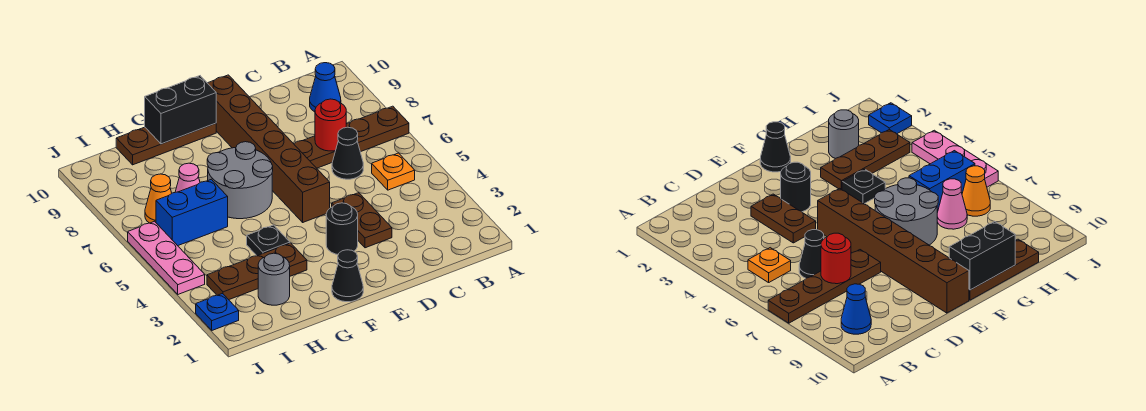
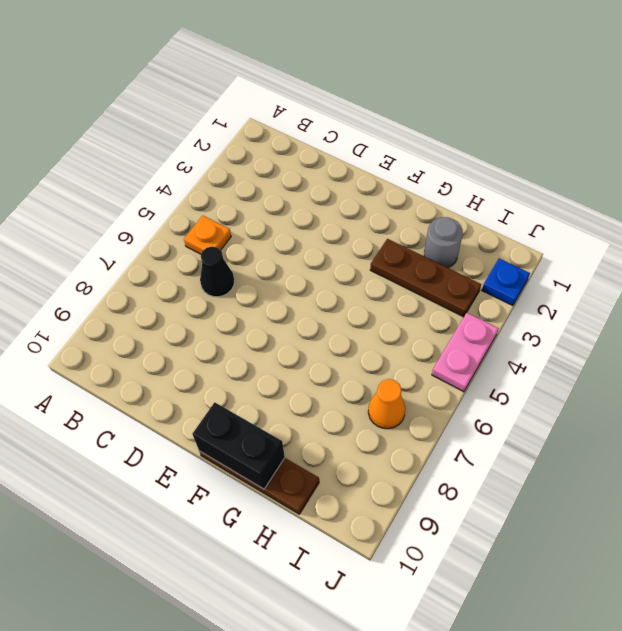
pink 1x2 plate [432,313,499,392] -> pink 1x3 plate [128,221,205,294]
none -> brown 1x4 plate [294,106,409,168]
none -> blue 1x1 cone [310,63,341,112]
none -> brown 1x2 plate [332,193,392,248]

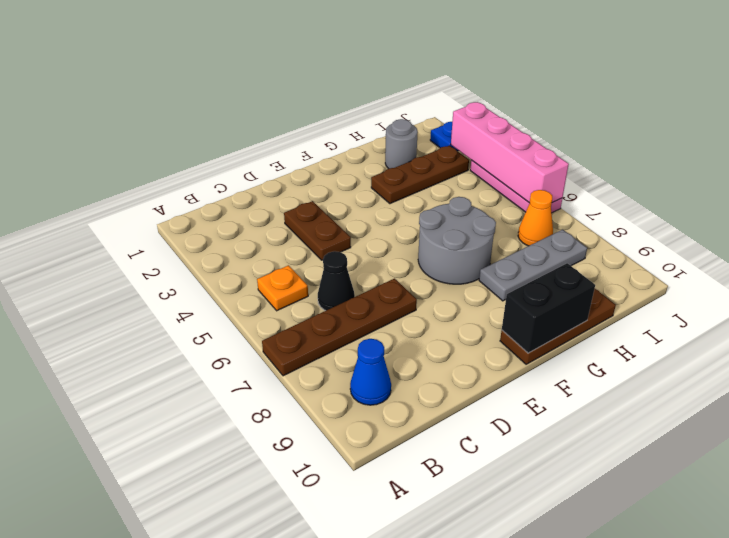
grey 1x3 plate [479,230,587,301] -> none
pink 1x4 brick [451,102,569,203] -> none
none -> black 1x1 round brick [326,203,358,254]
none -> brown 1x6 brick [208,75,330,222]
none -> black 1x1 cone [332,250,363,302]

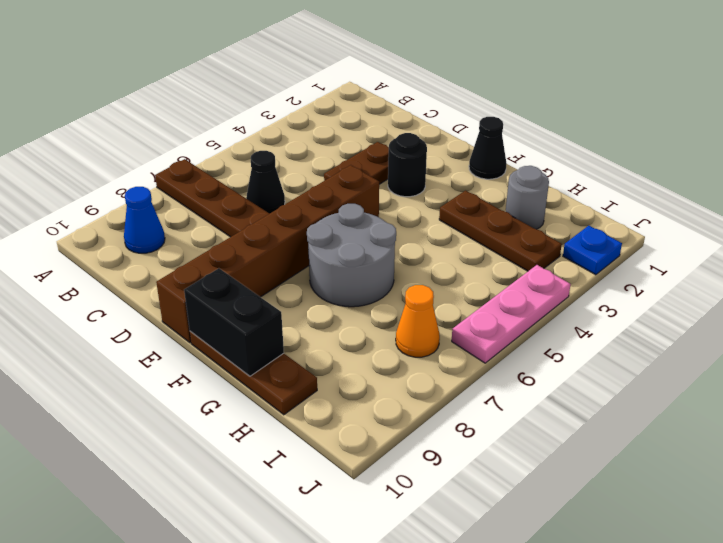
none -> orange 1x1 plate [372,153,415,190]
none -> black 1x1 plate [247,225,290,256]
none -> blue 1x2 brick [156,179,228,246]

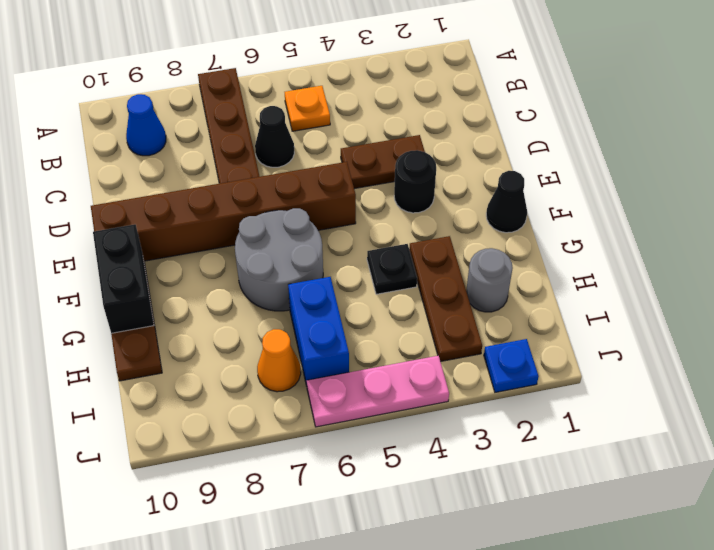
none -> pink 1x1 cone [175,163,200,192]
none -> red 1x1 round brick [315,99,346,151]

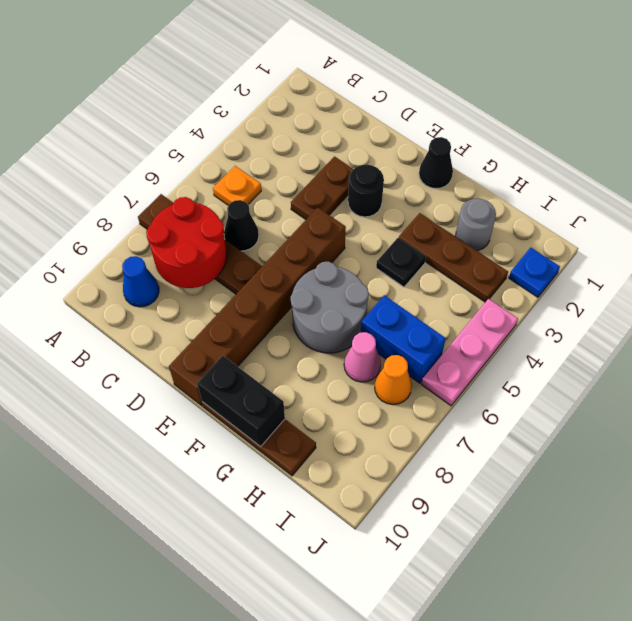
red 2x2 round brick [146,197,227,288] -> red 1x1 round brick [315,99,346,151]

